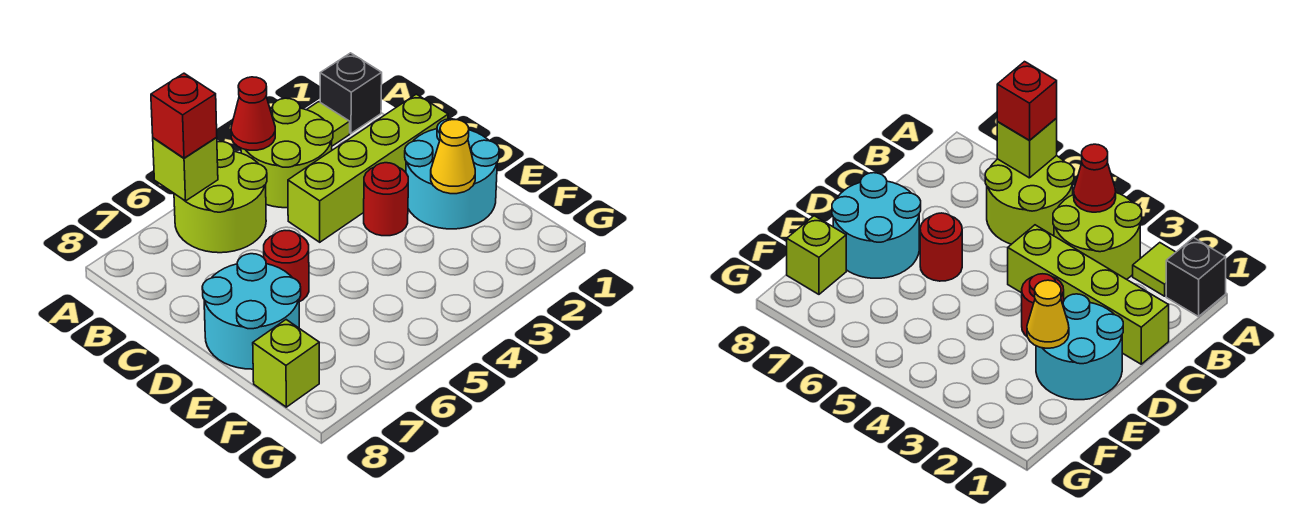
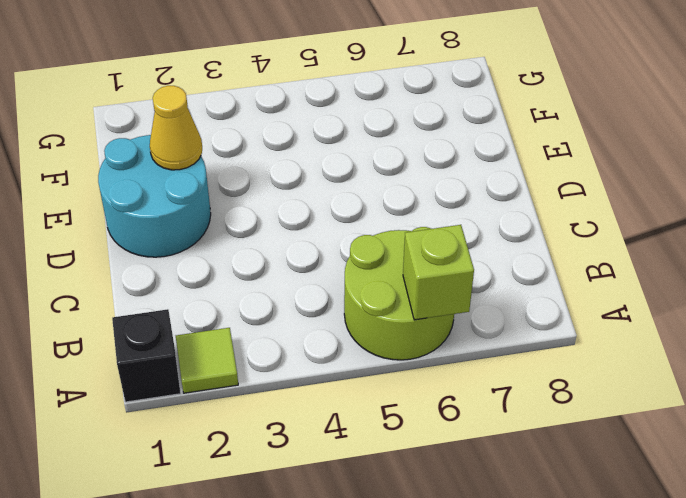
none -> lime 2x2 round brick [241,98,333,208]
none -> lime 1x4 brick [288,94,448,242]
none -> red 1x1 round brick [364,163,408,236]

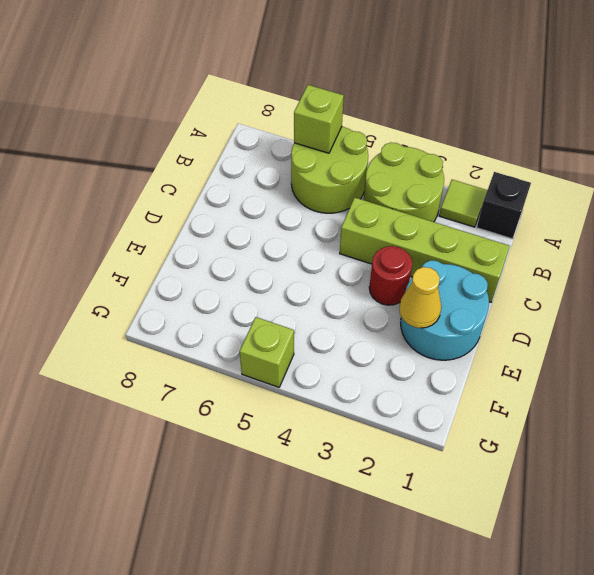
lime 1x1 brick [239,317,294,387] -> lime 1x1 brick moved to [253,320,319,407]
none -> red 1x1 round brick [264,231,309,302]
none -> cyan 2x2 round brick [202,254,301,369]
none -> red 1x1 cone [231,77,275,150]

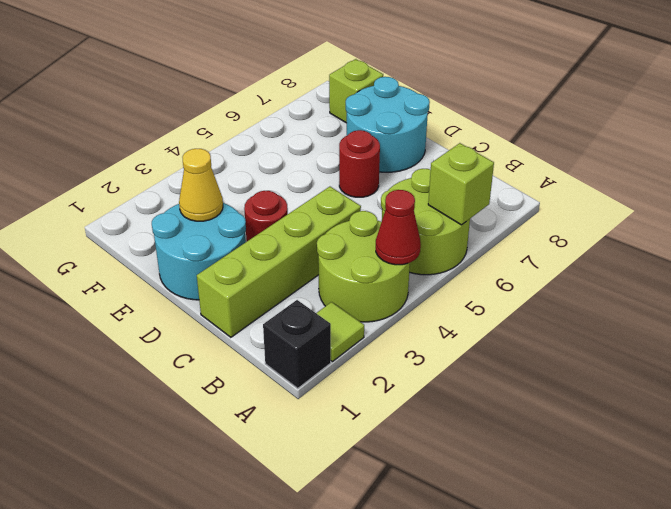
none -> red 1x1 brick [151,73,217,158]

